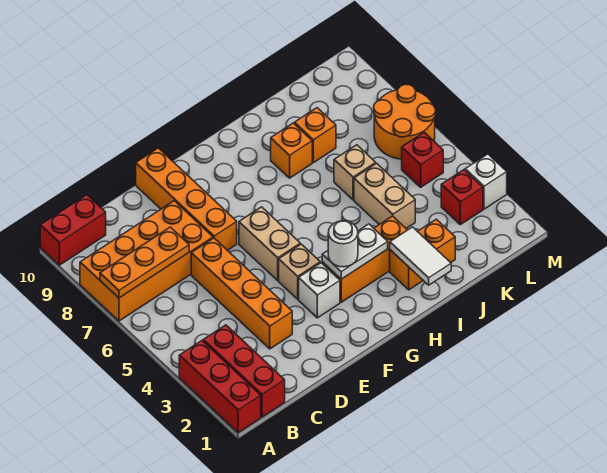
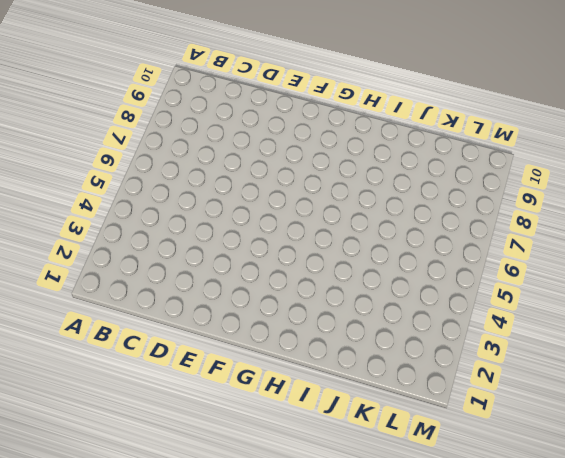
none -> red 1x3 brick [179,341,261,433]
none -> orange 2x4 brick [80,201,213,321]
none -> red 1x2 brick [40,195,106,265]

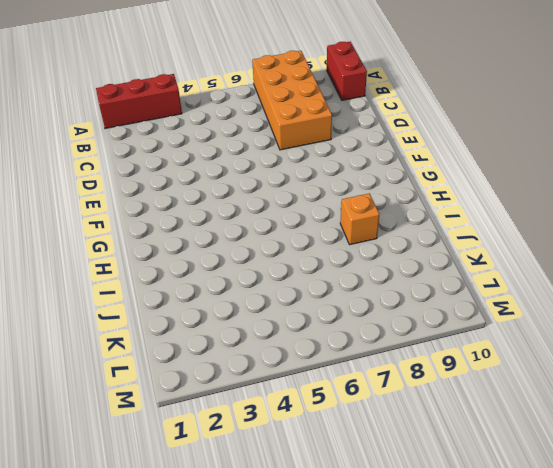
none -> red 1x3 brick [203,325,285,417]
none -> orange 1x4 brick [191,238,292,349]
none -> orange 1x4 brick [136,148,237,250]

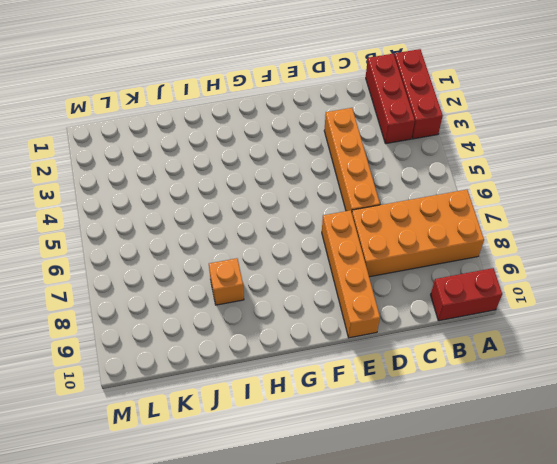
none -> white 1x1 brick [299,263,340,318]
none -> tan 1x1 brick [279,244,320,299]
none -> tan 1x2 brick [239,207,300,280]

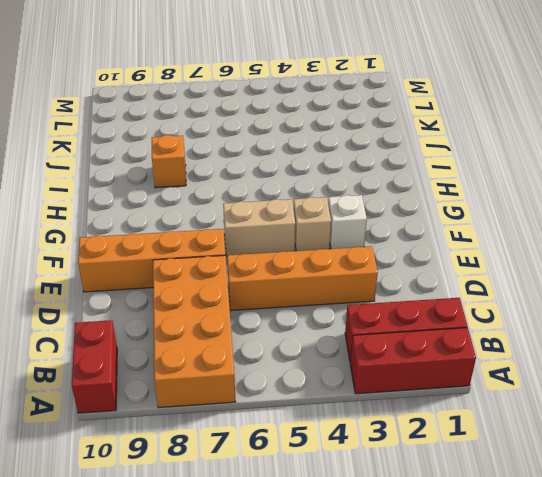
none -> orange 1x3 brick [322,216,407,302]
none -> orange 1x2 brick [390,219,455,290]
none -> tan 1x2 brick [354,163,415,228]

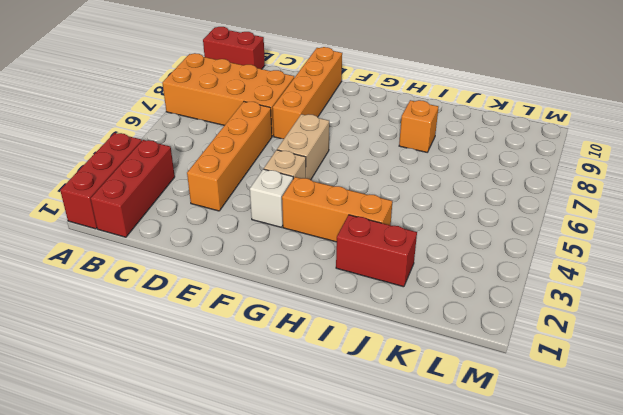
red 1x2 brick [336,215,417,287] -> orange 1x2 brick [390,219,455,290]
none -> tan 1x2 brick [354,163,415,228]
none -> tan 1x1 brick [334,145,376,200]
none -> orange 1x1 brick [294,108,336,163]

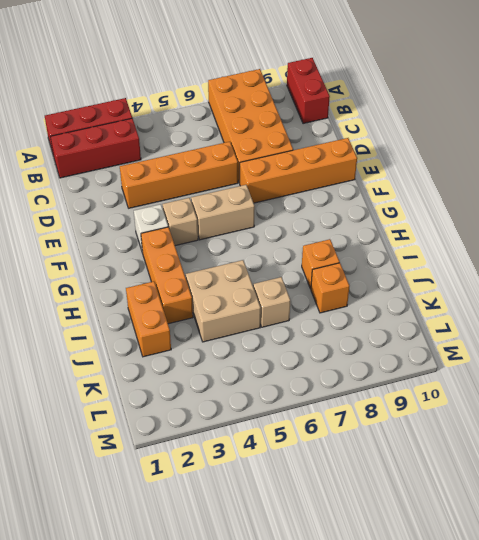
tan 2x2 brick [186,260,261,342] -> tan 1x2 brick [354,163,415,228]
none -> red 1x1 brick [441,170,483,225]
none -> red 1x1 brick [402,132,443,187]
none -> orange 2x2 round brick [374,84,436,159]

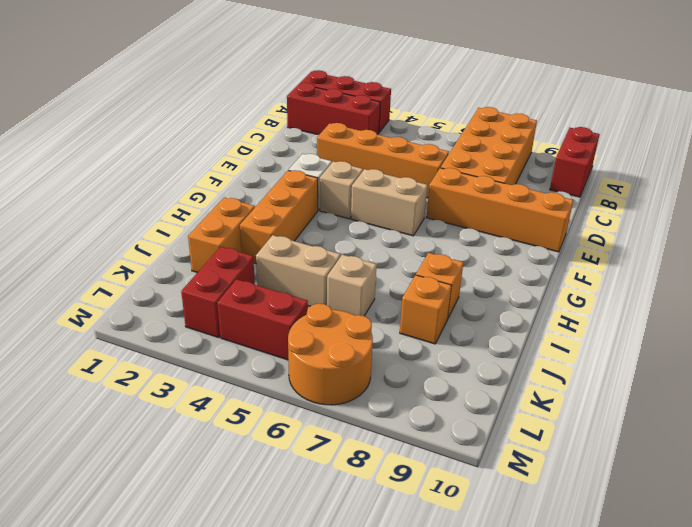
red 1x2 brick [181,247,255,338] -> red 1x1 brick [441,170,483,225]
red 1x2 brick [217,279,308,360] -> red 1x1 brick [402,132,443,187]
none -> white 1x1 brick [465,154,507,209]
none -> orange 1x3 plate [100,227,189,298]
none -> white 1x2 plate [322,224,388,279]

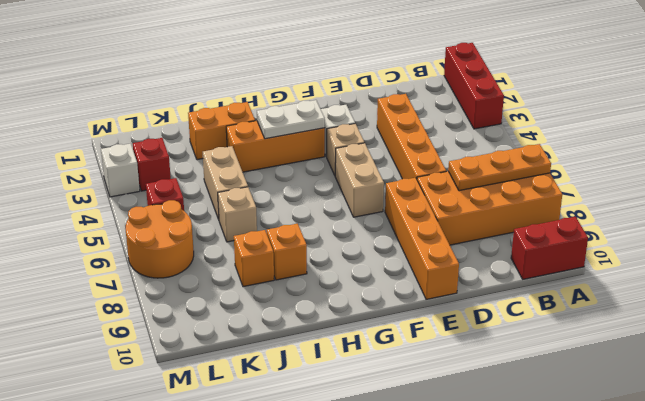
none -> red 1x3 brick [203,325,285,417]
none -> white 1x2 tile [390,227,451,285]
none -> white 1x1 round brick [328,221,358,267]

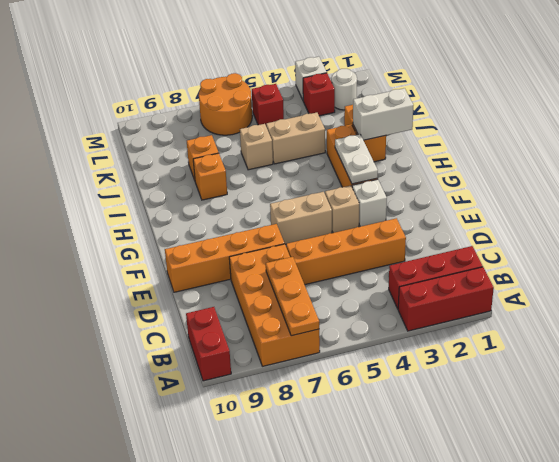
white 1x2 brick [353,88,413,140] -> white 1x2 tile [390,227,451,285]
white 1x1 round brick [331,69,357,110] -> white 1x1 round brick moved to [328,221,358,267]

